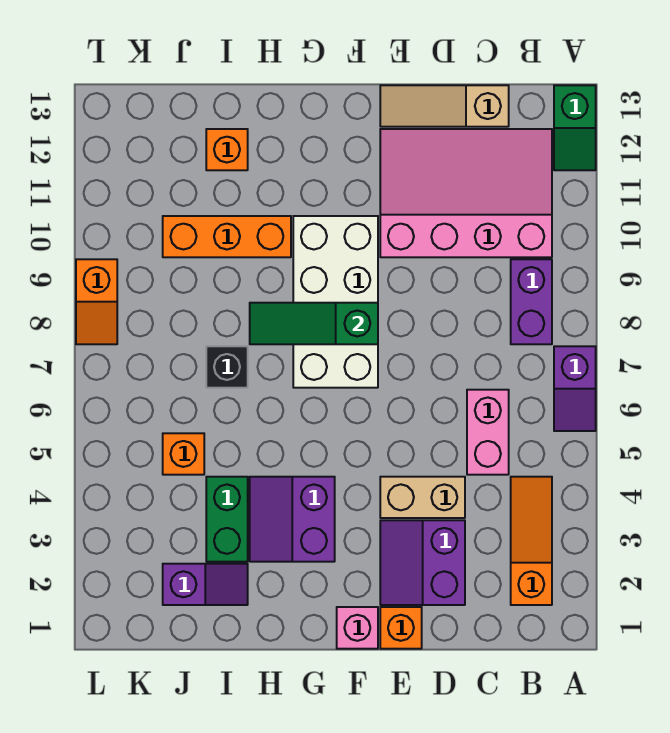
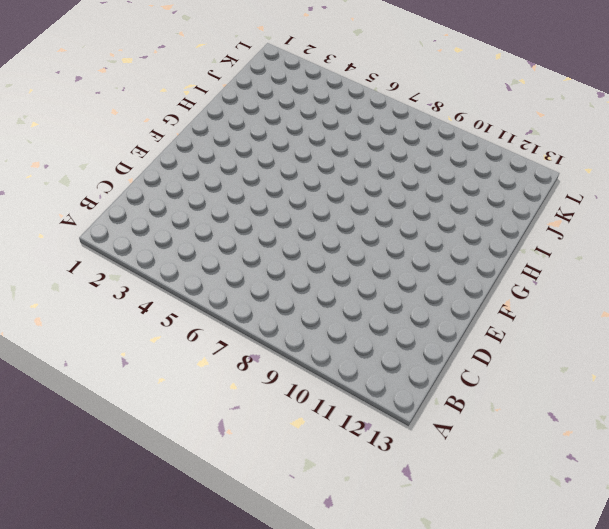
none -> purple 1x2 slope [554,346,596,431]
none -> green 1x2 slope [554,85,596,170]
none -> orange 1x3 slope [511,477,552,605]

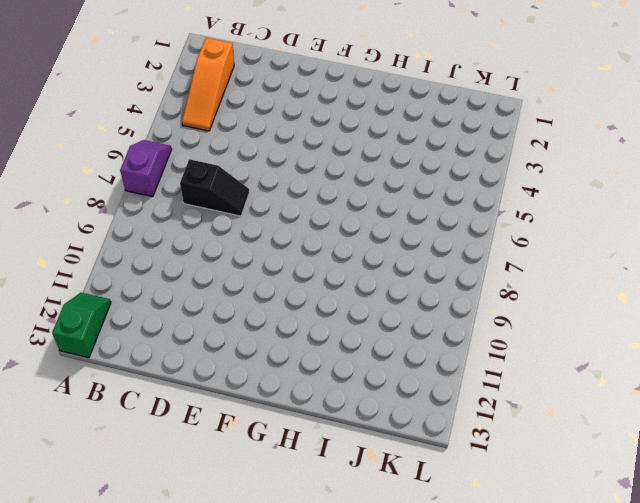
black 1x2 slope [180,159,249,216] -> none
none -> purple 1x2 brick [511,259,552,344]
none -> pink 3x4 slope [380,129,552,257]
none -> pink 1x2 brick [467,390,509,475]

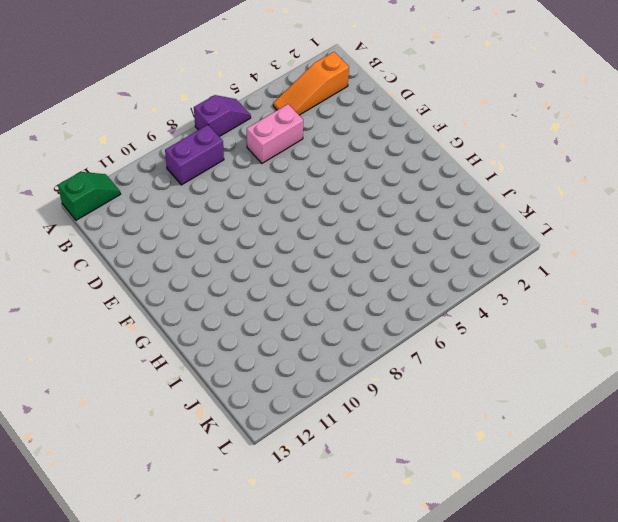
none -> pink 3x4 slope [380,129,552,257]
none -> tan 1x3 slope [380,85,509,127]
none -> purple 2x2 slope [380,520,465,605]

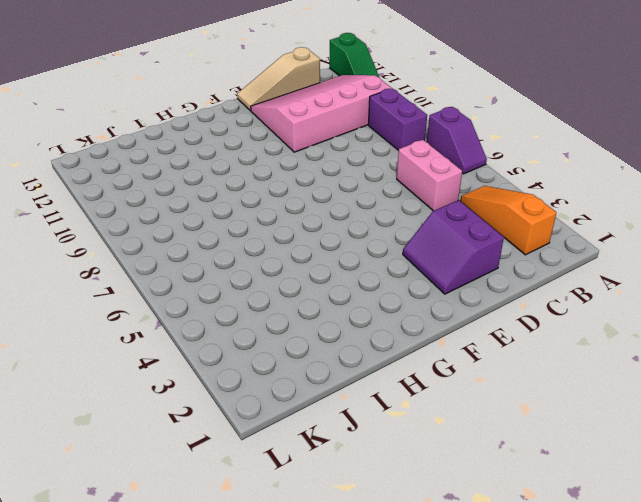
none -> tan 1x2 brick [380,477,465,518]
none -> orange 1x1 brick [380,607,422,649]
none -> pink 1x1 brick [337,607,378,649]

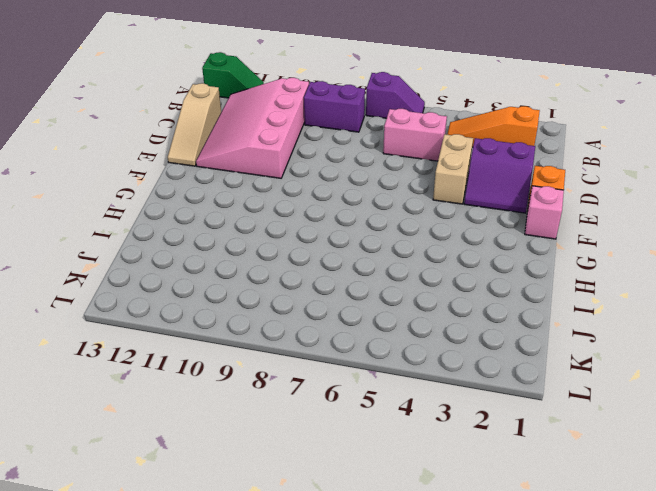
none -> white 2x4 brick [293,216,378,388]
none -> purple 2x2 slope [250,477,335,562]
none -> orange 1x3 brick [163,216,291,257]

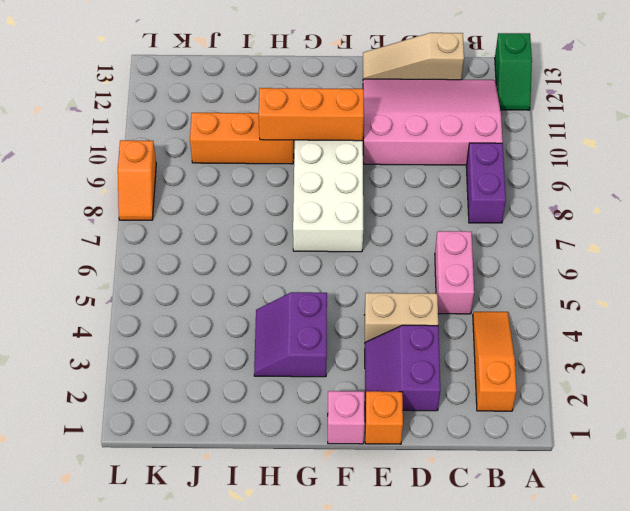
orange 1x3 brick [259,88,364,141] -> none
none -> purple 1x2 slope [554,346,596,431]
none -> purple 1x2 slope [163,564,248,605]
none -> green 1x2 brick [206,477,248,562]

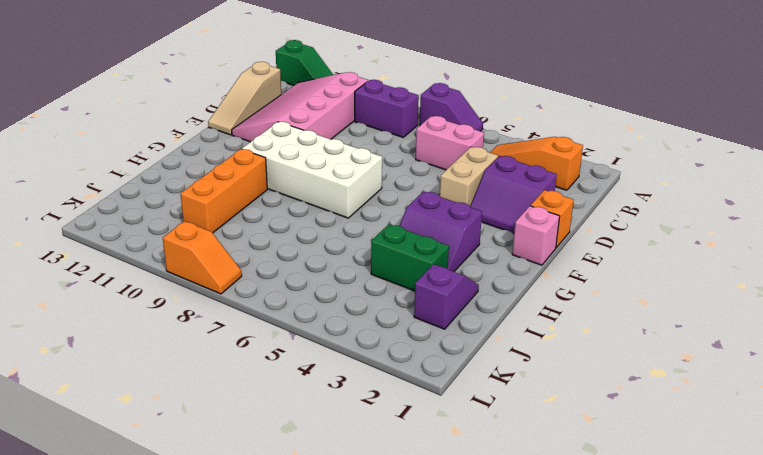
none -> black 1x1 brick [206,346,248,388]
none -> orange 1x1 brick [206,129,248,170]
none -> orange 1x1 brick [163,433,204,475]

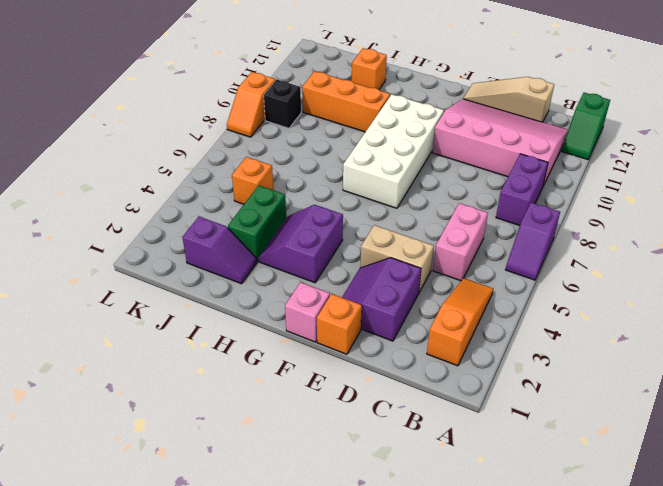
black 1x1 brick [264,79,301,128] -> black 1x1 brick moved to [206,346,248,388]
none -> green 1x3 slope [250,303,378,344]

